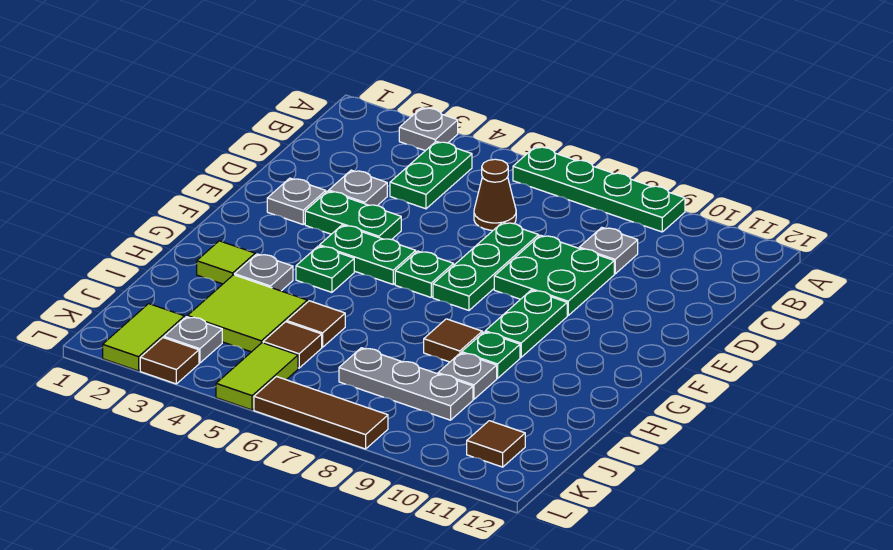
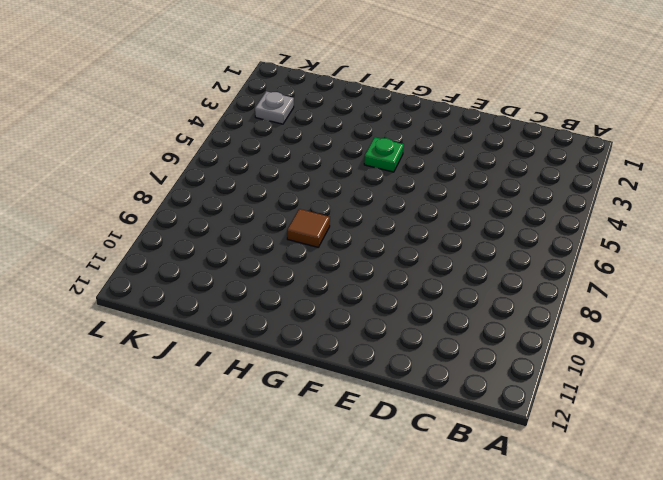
none -> grey 1x1 plate [399,108,458,151]
none -> green 1x4 plate [513,147,685,232]
none -> green 1x2 plate [390,141,472,209]

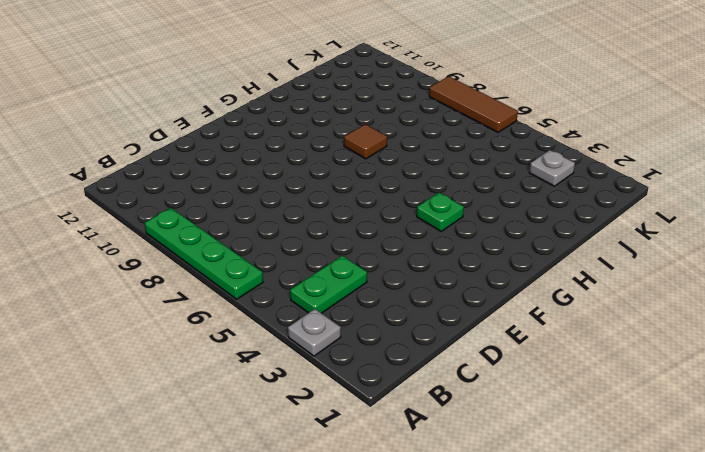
none -> brown 1x1 cone [474,159,516,230]
none -> grey 1x1 plate [579,227,638,274]
none -> grey 1x1 plate [329,170,387,206]

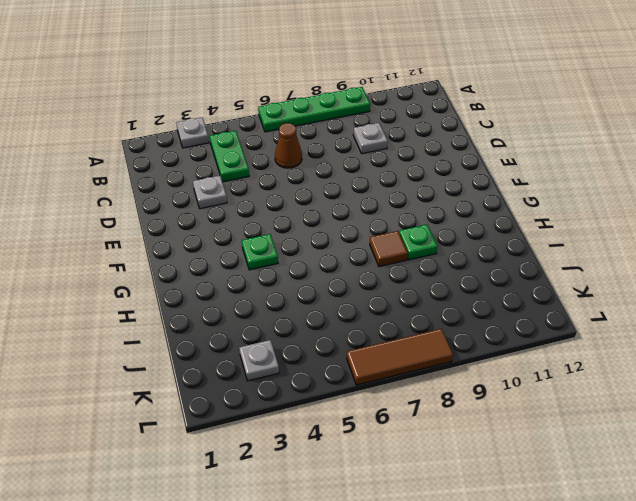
none -> green 1x3 plate [433,222,539,310]
none -> green 2x2 plate [494,235,614,316]
none -> grey 1x1 plate [267,178,326,224]

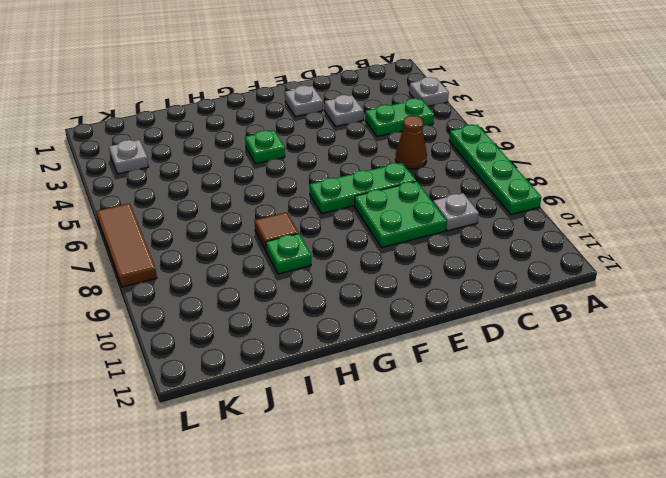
none -> green 1x2 plate [305,191,401,240]
none -> green 1x2 plate [320,225,416,284]
none -> green 1x1 plate [395,251,454,297]

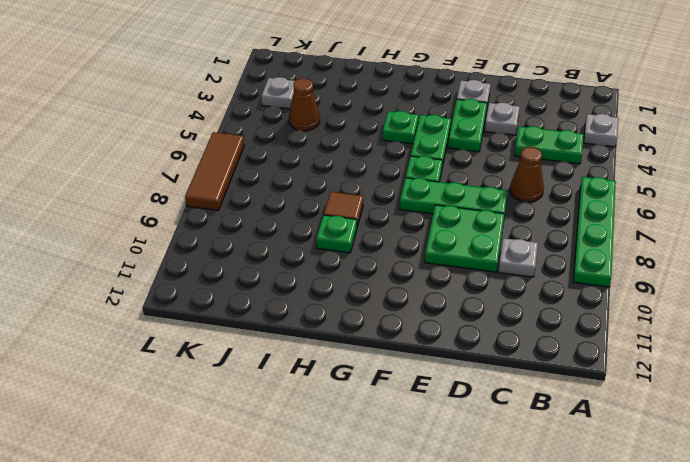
brown 1x1 cone [289,79,320,131] -> lime 2x2 tile [188,275,307,352]
none -> green 1x2 plate [485,290,567,357]
none -> lime 1x1 tile [197,241,255,284]
none -> grey 1x1 plate [235,254,293,291]

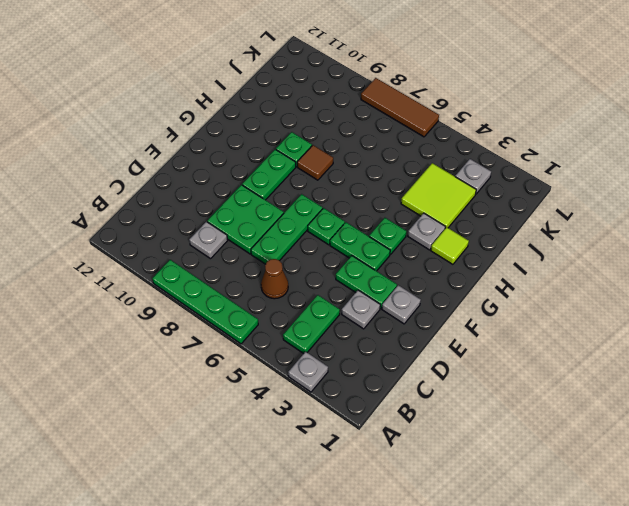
none -> brown 1x1 tile [287,301,345,347]
none -> grey 1x1 plate [438,353,497,399]
none -> brown 1x1 tile [263,322,322,368]

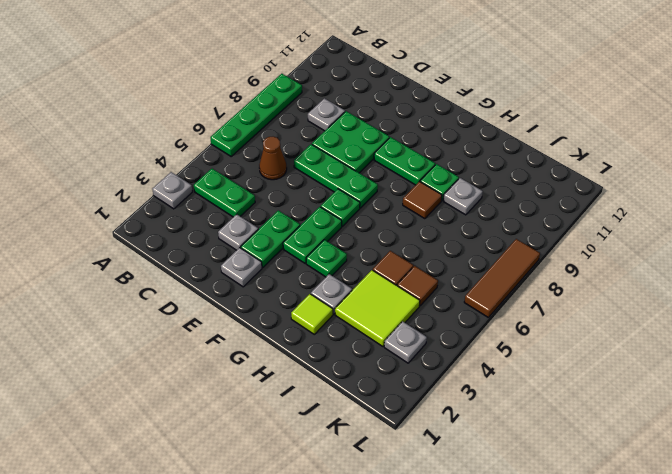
none -> grey 1x3 plate [339,348,473,420]
none -> lime 1x2 tile [103,304,185,371]
none -> lime 1x2 tile [216,343,298,410]

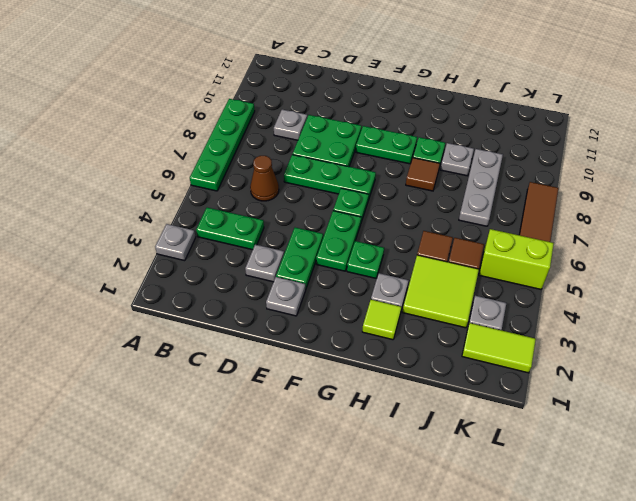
lime 1x2 brick [479,229,554,289] -> lime 1x2 tile [216,343,298,410]
none -> brown 1x1 tile [467,421,525,467]
none -> brown 1x1 tile [140,338,199,384]

